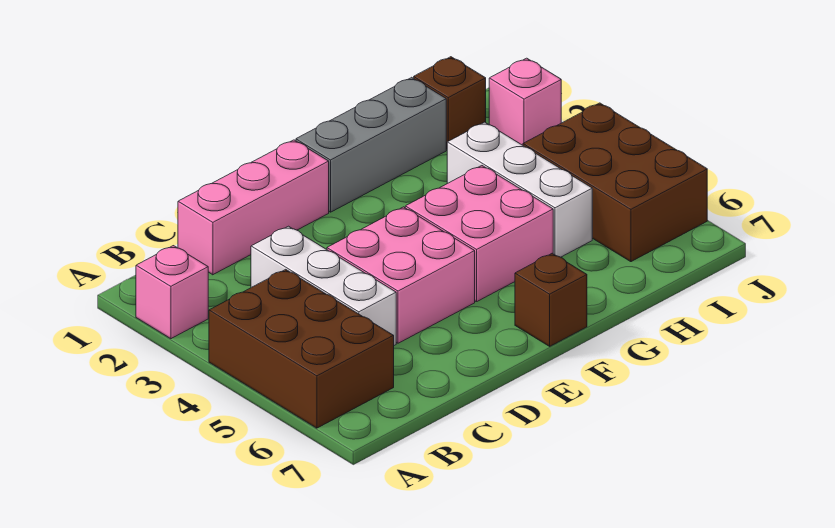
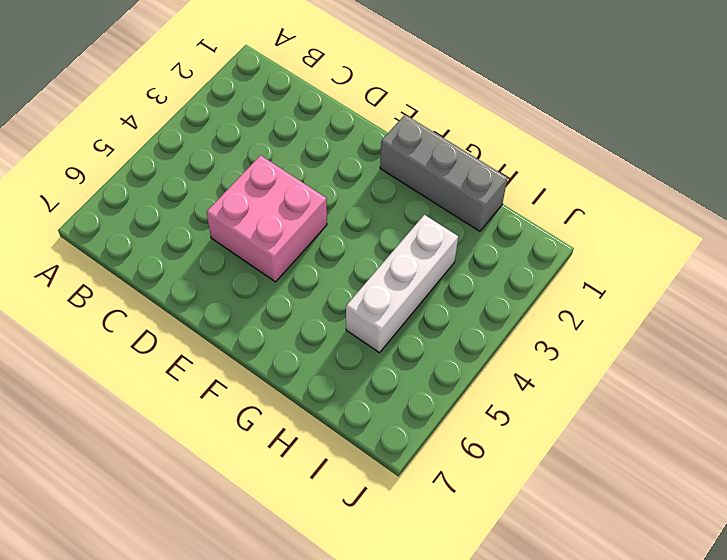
none -> pink 1x1 brick [136,246,208,339]
none -> brown 2x3 brick [209,269,394,428]
none -> pink 1x3 brick [178,140,329,275]

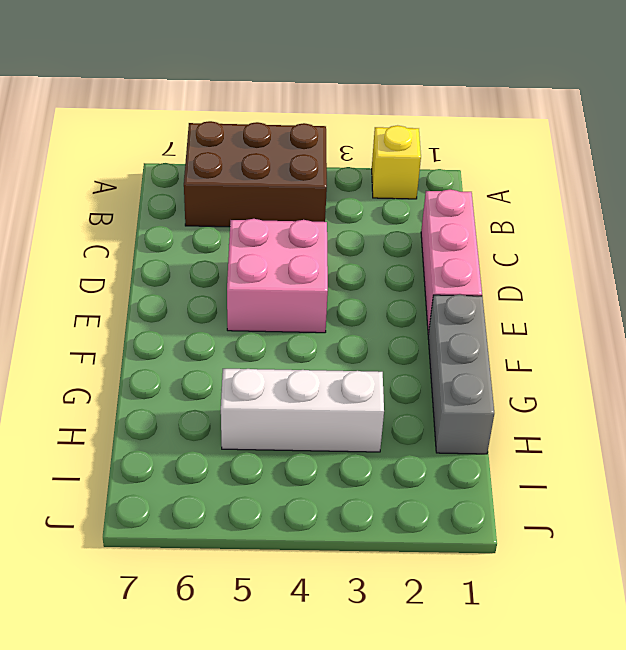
yellow 1x1 brick [372,125,421,199] -> pink 1x1 brick [136,246,208,339]
none -> white 1x3 brick [251,226,396,345]
none -> pink 2x2 brick [405,166,553,302]
none -> brown 1x1 brick [515,253,587,346]

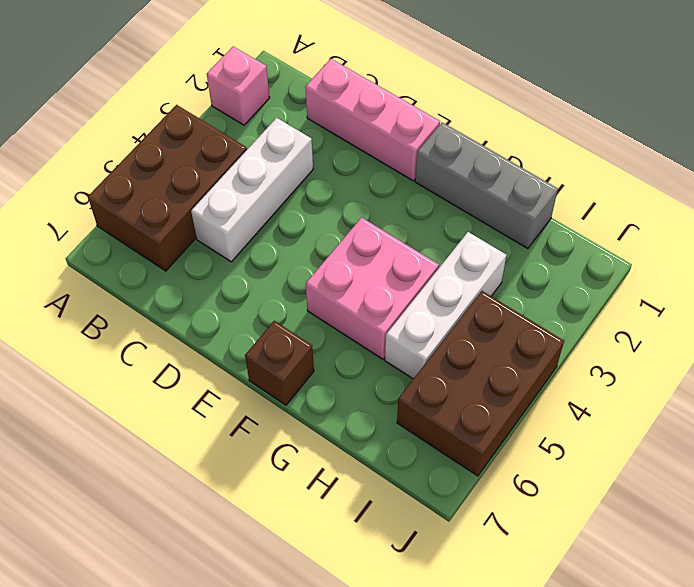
none -> pink 2x2 brick [327,207,475,343]
none -> brown 1x1 brick [414,57,486,149]
none -> pink 1x1 brick [489,58,561,145]

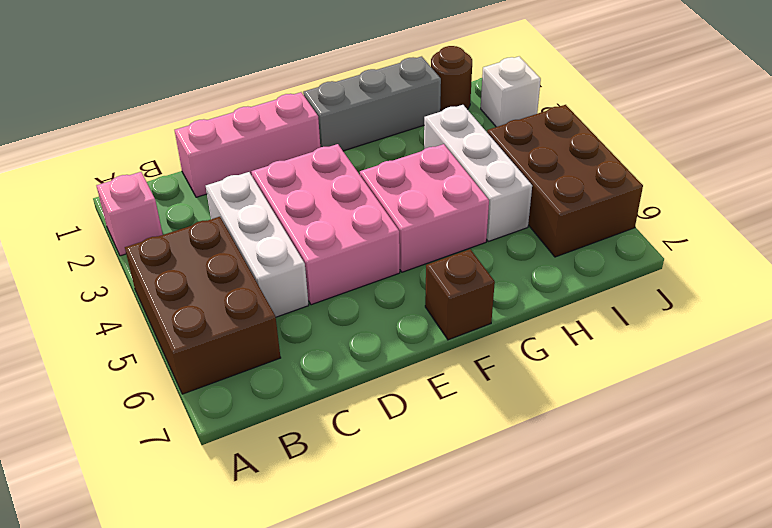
pink 2x3 brick [252,144,400,305] -> pink 2x2 brick [327,207,475,343]
brown 1x1 round brick [431,46,472,112] -> brown 1x1 brick [414,57,486,149]
white 1x1 brick [481,57,541,127] -> pink 1x1 brick [489,58,561,145]

